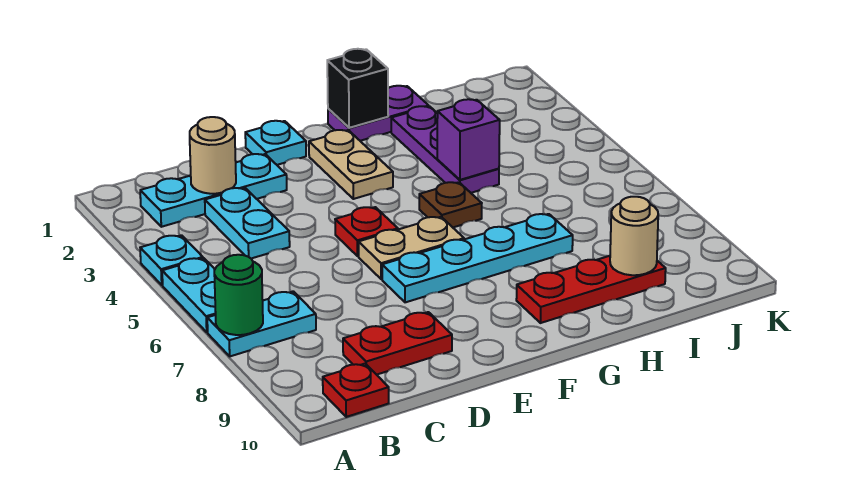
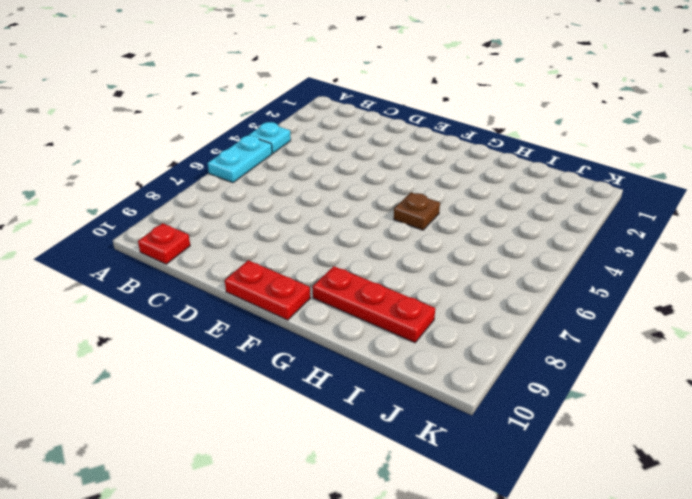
red 1x2 plate [225,260,310,320] -> red 1x2 plate moved to [343,312,452,375]
none -> cyan 1x2 plate [207,291,316,356]
none -> cyan 1x3 plate [140,154,287,227]
none -> cyan 1x2 plate [205,188,290,258]

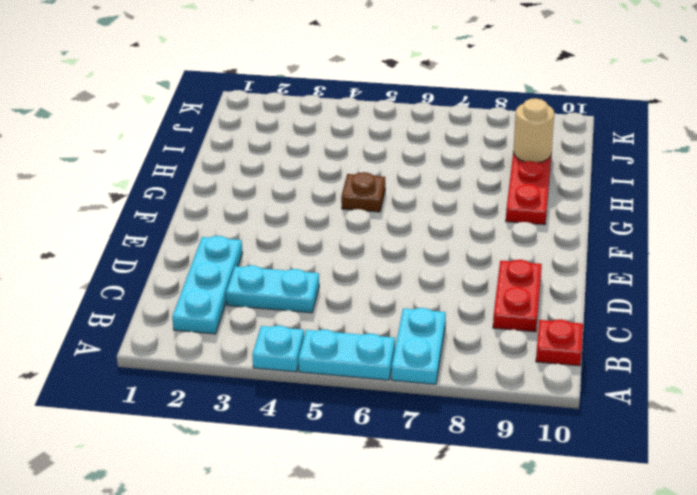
none -> cyan 1x1 plate [245,121,306,165]
none -> red 1x1 plate [335,207,398,256]
none -> tan 1x2 plate [358,217,464,279]

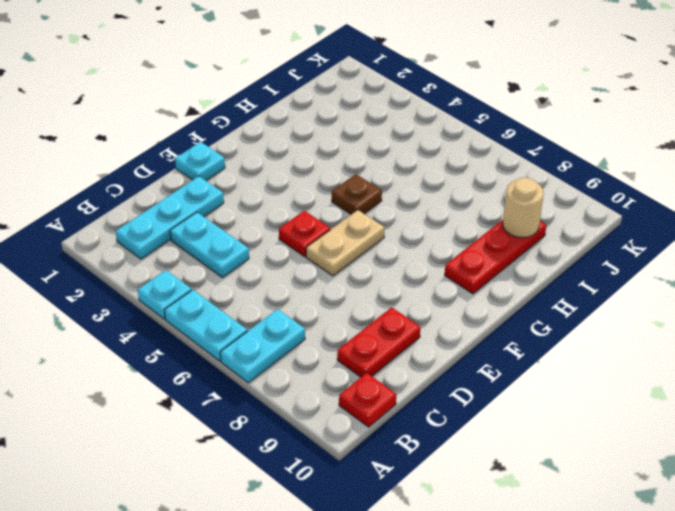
none -> cyan 1x4 plate [382,214,573,302]
none -> tan 1x2 plate [309,130,393,199]
none -> purple 1x2 plate [328,86,429,141]

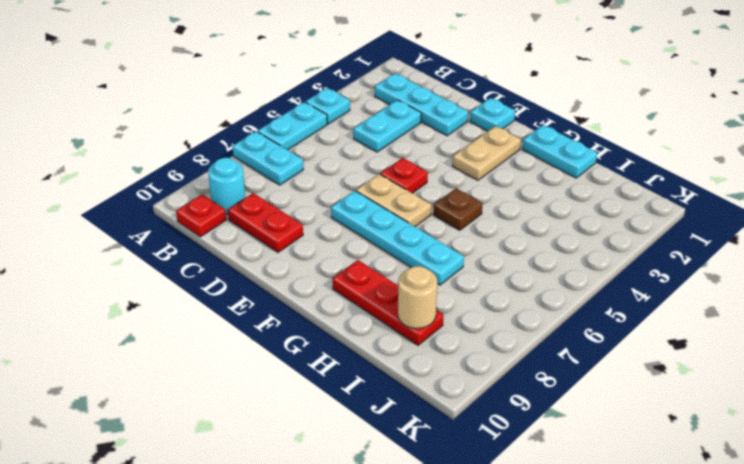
cyan 1x1 round brick [208,158,245,214] -> none
cyan 1x2 plate [522,125,597,178] -> purple 1x2 plate [328,86,429,141]
none -> purple 1x3 plate [391,106,499,193]
none -> green 1x1 round brick [214,255,263,335]
none -> tan 1x1 round brick [190,117,236,194]

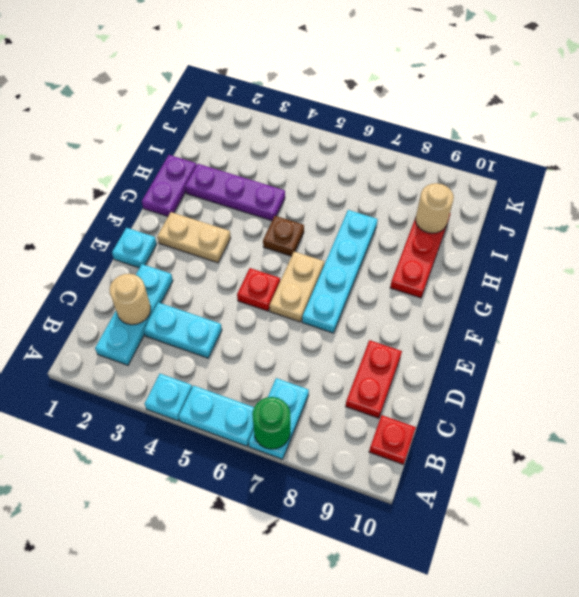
none -> black 1x1 brick [327,49,388,128]
none -> purple 1x1 brick [437,99,500,180]

